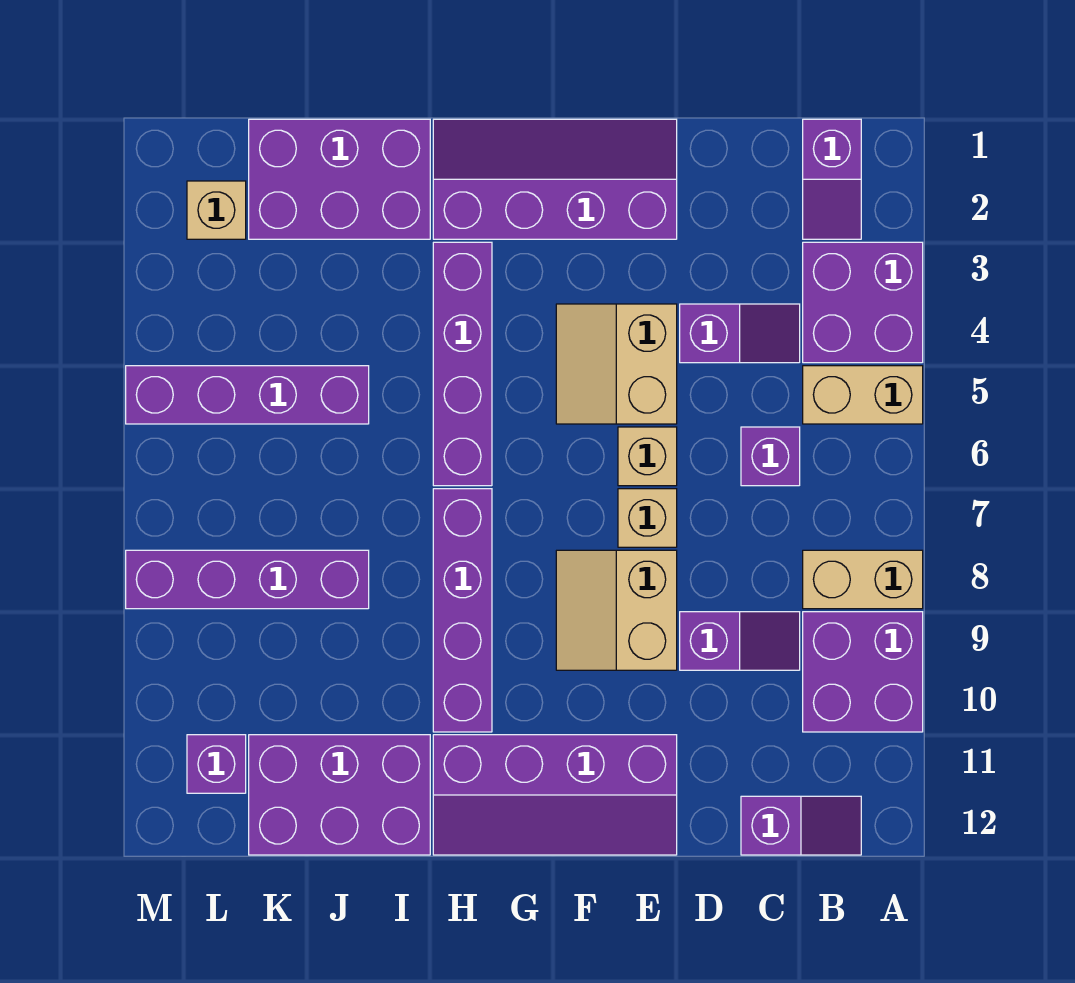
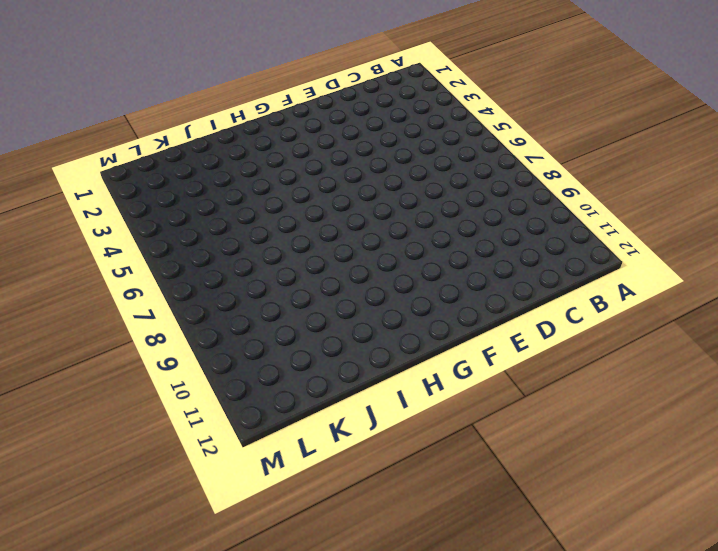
none -> purple 2x2 brick [803,242,923,363]
none -> tan 1x2 brick [803,366,923,424]
none -> tan 1x2 brick [803,550,923,609]

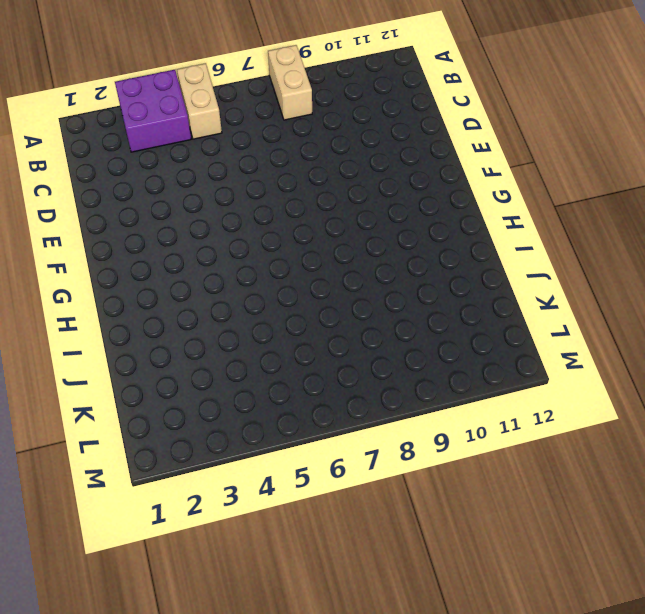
none -> purple 2x2 brick [803,612,923,732]
none -> purple 1x2 slope [803,119,861,239]
none -> purple 1x2 slope [741,796,861,855]

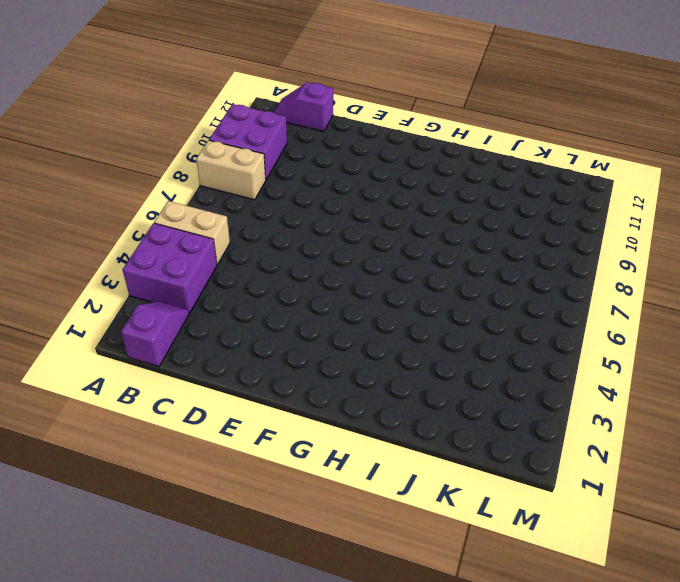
none -> purple 1x2 slope [680,304,800,363]
none -> purple 1x1 brick [741,427,800,486]
none -> purple 1x2 slope [680,612,800,670]

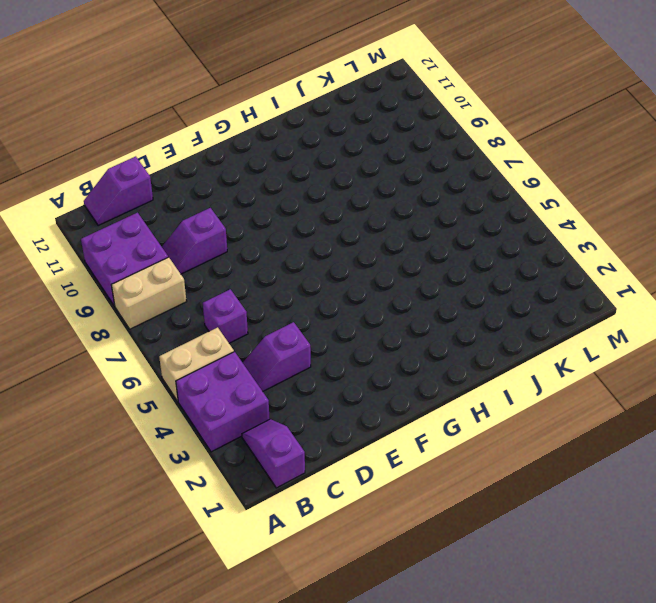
none -> purple 2x4 slope [433,119,677,239]
none -> tan 2x2 slope [556,304,677,424]
none -> tan 1x1 brick [618,427,677,486]

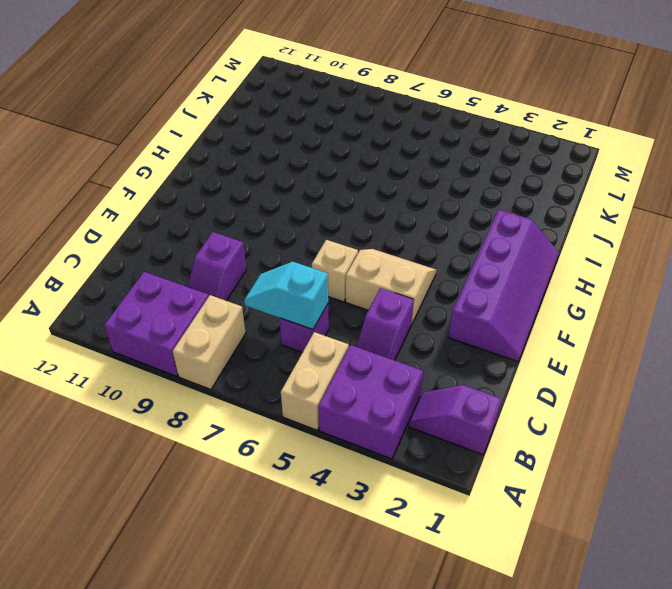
cyan 1x2 slope [244,262,328,330] -> none
none -> purple 1x2 slope [741,796,861,855]
none -> tan 1x1 brick [618,489,677,547]
none -> tan 2x2 slope [556,550,677,670]

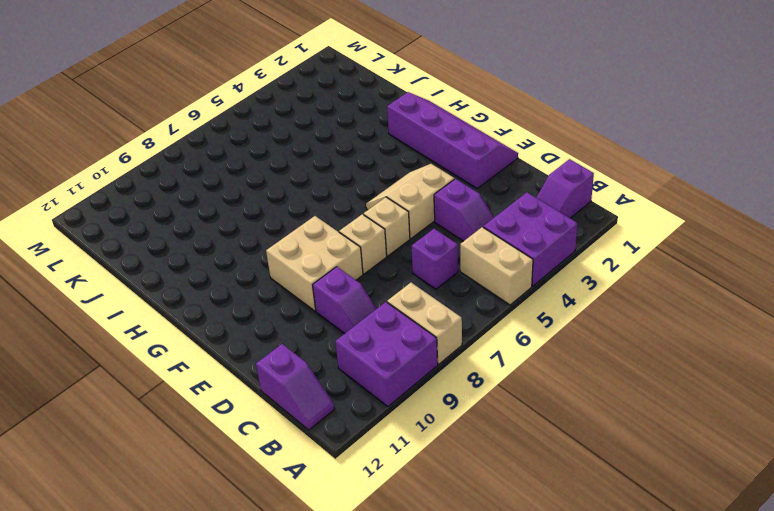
tan 2x2 brick [266,216,363,311] -> tan 2x2 slope [556,550,677,670]
none -> purple 2x4 slope [433,735,677,855]
none -> purple 1x4 brick [433,242,492,486]
none -> purple 1x4 brick [433,489,492,732]

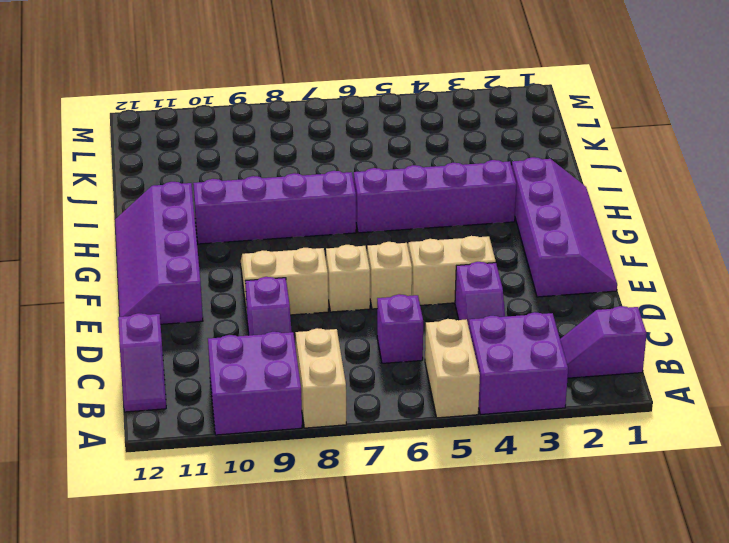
none -> purple 2x3 brick [249,119,430,239]
none -> purple 2x3 brick [249,735,430,855]
none -> purple 1x4 brick [126,366,369,424]

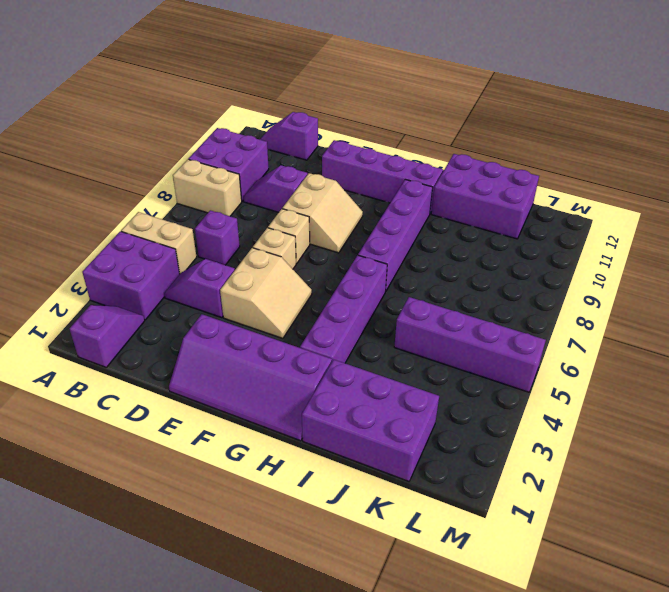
none -> purple 1x4 brick [126,550,369,609]
none -> tan 1x1 brick [187,181,246,239]
none -> purple 1x1 brick [187,735,246,793]

